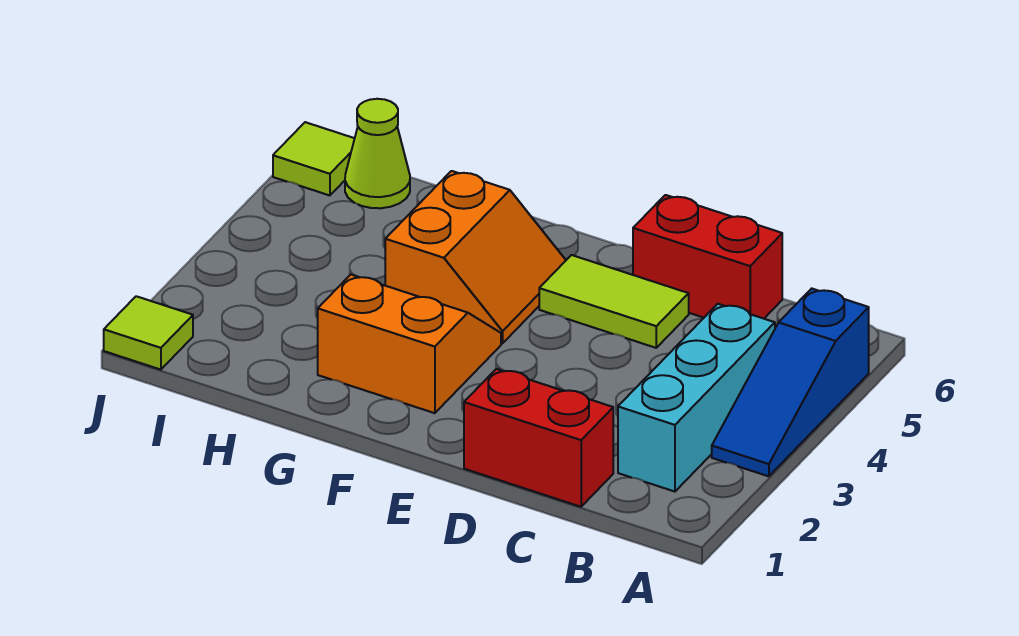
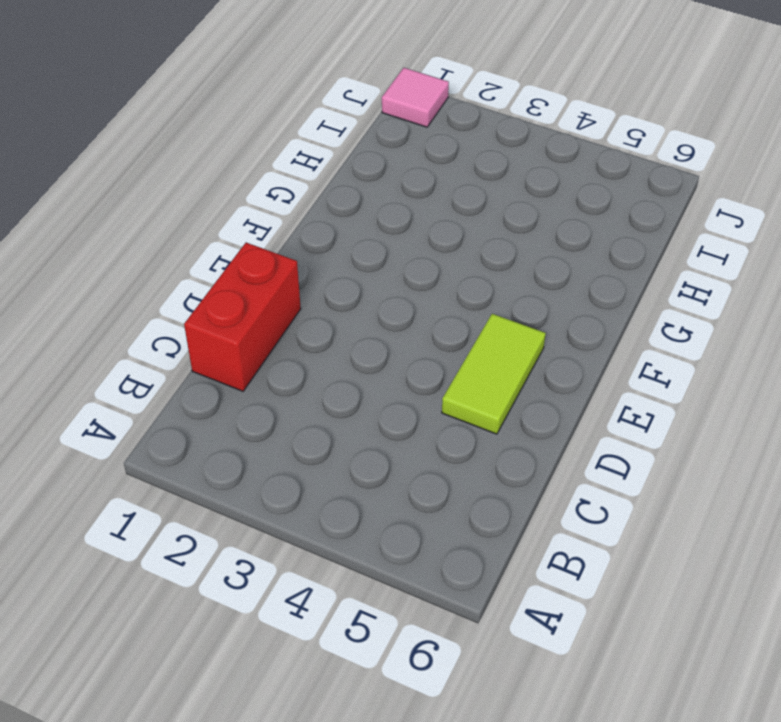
pink 1x1 tile [382,68,449,127] -> lime 1x1 tile [104,296,193,370]
none -> blue 1x3 slope [712,288,869,476]
none -> cyan 1x3 brick [618,304,775,492]

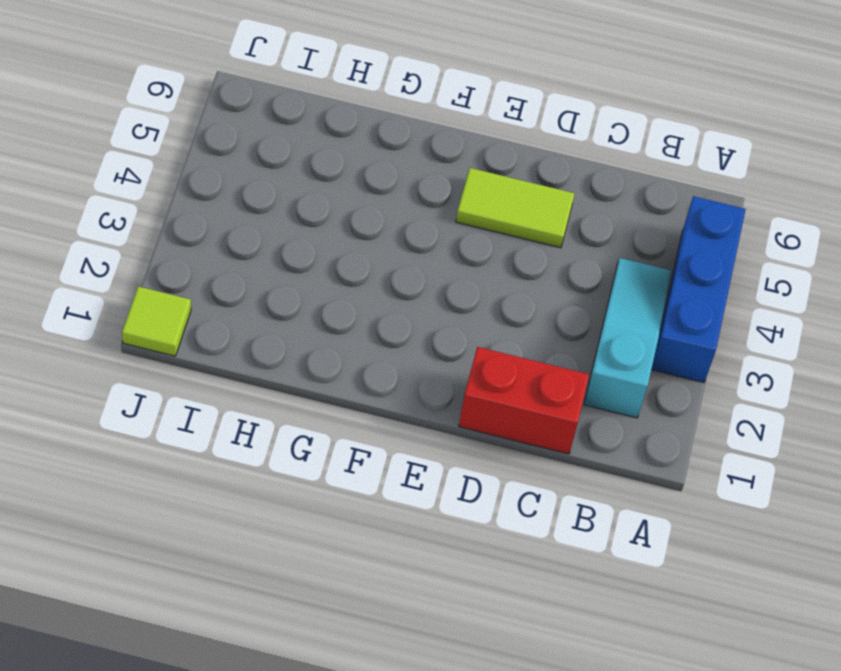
blue 1x3 brick [651,196,746,383] -> blue 1x3 slope [712,288,869,476]
cyan 1x3 slope [584,258,671,418] -> cyan 1x3 brick [618,304,775,492]
none -> red 1x2 brick [633,195,782,319]
none -> orange 2x2 slope [318,275,501,413]

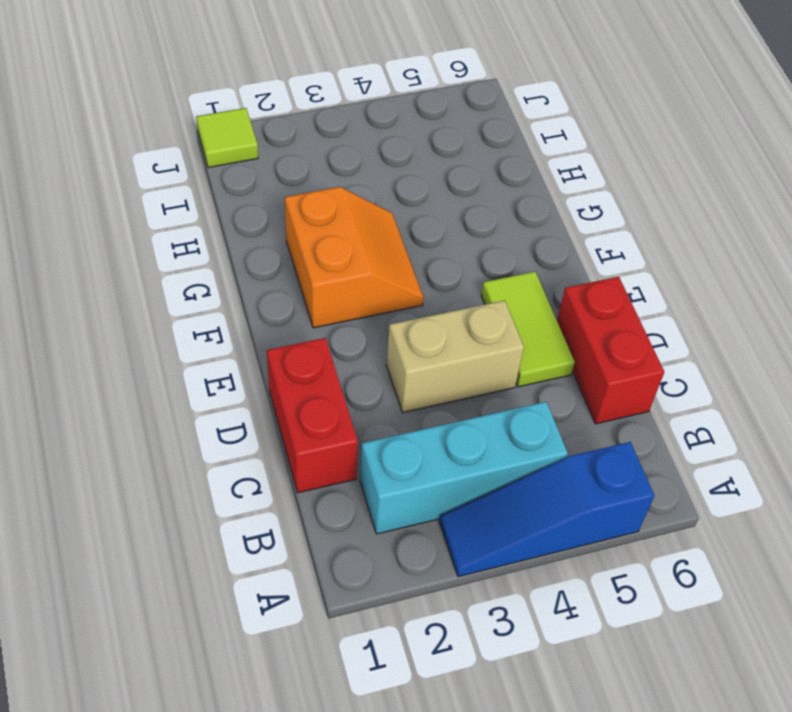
tan 1x2 brick [386,300,524,413] -> none
none -> orange 2x2 slope [385,171,566,344]
none -> lime 1x1 cone [345,99,410,208]

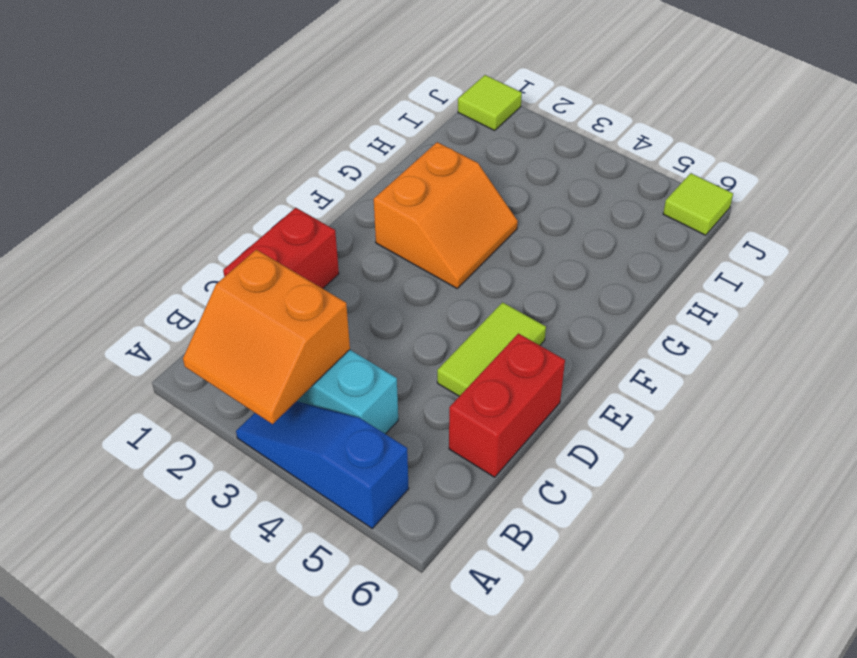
orange 2x2 slope [183,250,350,424] -> orange 2x2 slope moved to [385,171,566,344]
none -> lime 1x1 cone [345,99,410,208]

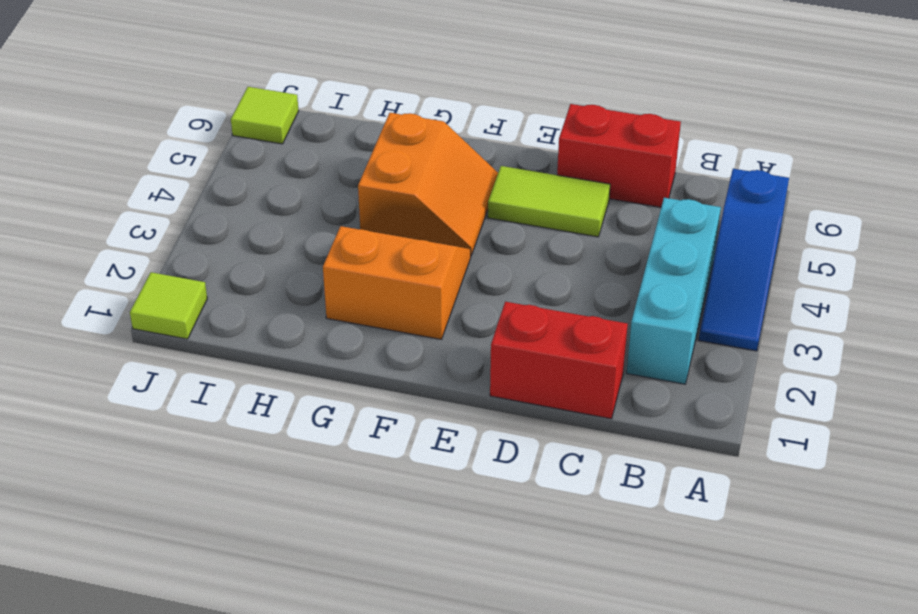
none -> lime 1x1 cone [345,99,410,208]

